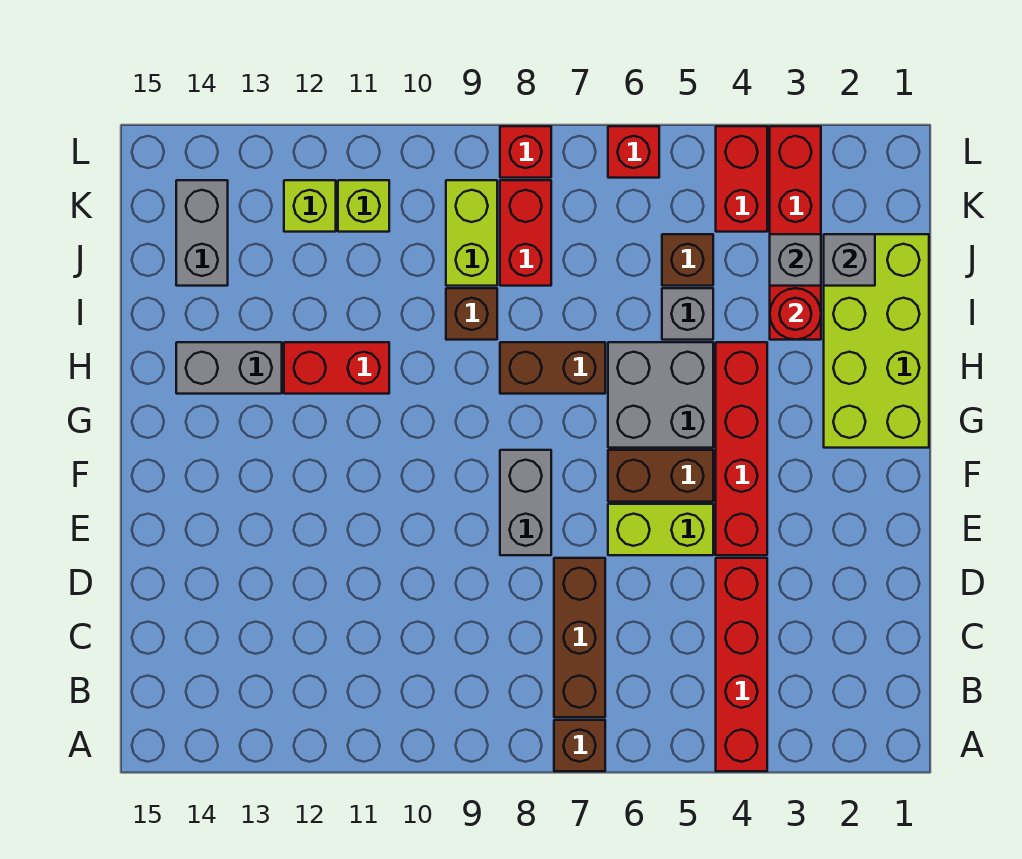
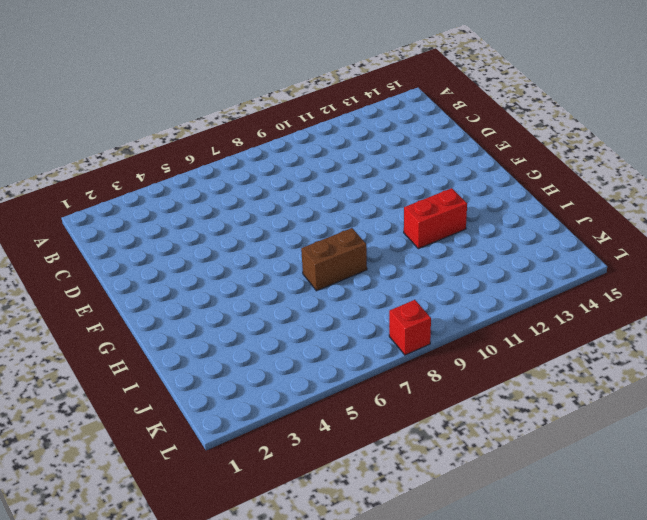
none -> red 1x4 brick [716,558,767,771]
none -> brown 1x1 brick [554,720,605,771]
none -> brown 1x3 brick [554,558,605,717]

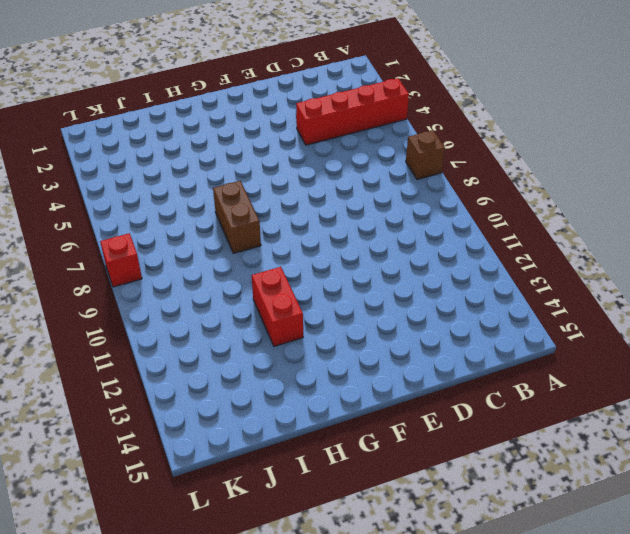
none -> brown 1x3 brick [554,558,605,717]
none -> red 1x4 brick [716,342,767,555]
none -> lime 1x2 brick [608,504,713,555]

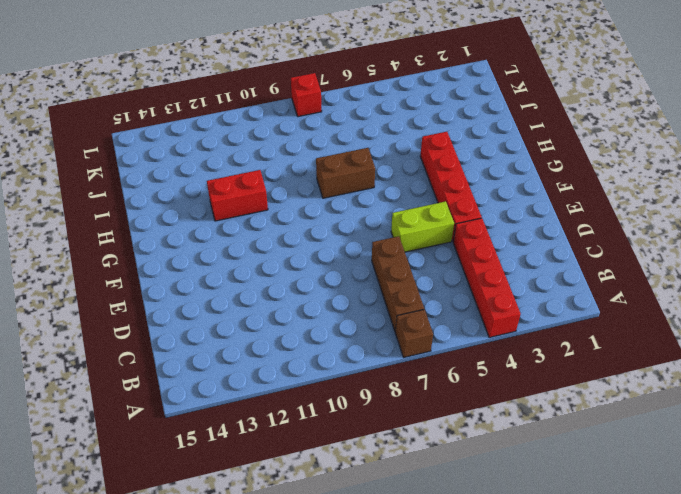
none -> grey 1x2 brick [500,450,551,555]
none -> brown 1x2 brick [608,450,713,502]
none -> lime 2x4 brick [824,234,929,448]

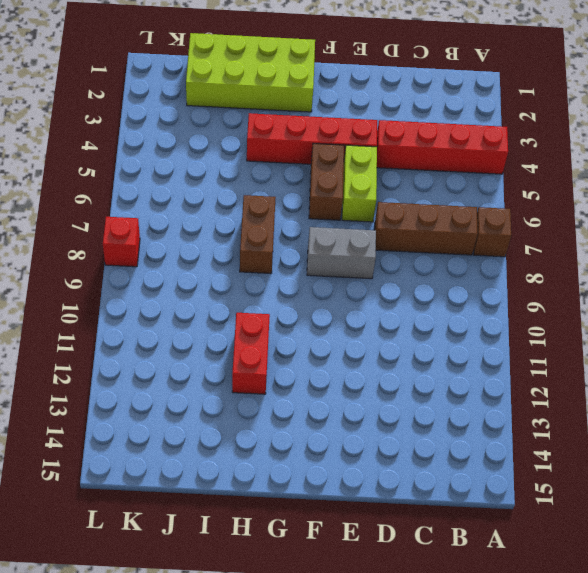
none -> grey 2x2 brick [608,342,713,448]
none -> grey 1x2 brick [176,342,282,394]
none -> red 1x4 brick [770,126,821,340]

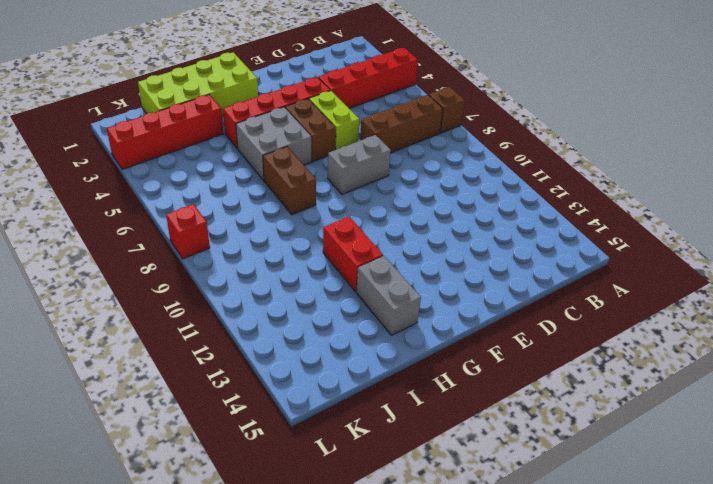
none -> grey 1x1 brick [662,288,713,340]
none -> brown 1x1 brick [446,288,497,340]
none -> brown 1x1 brick [662,234,713,286]

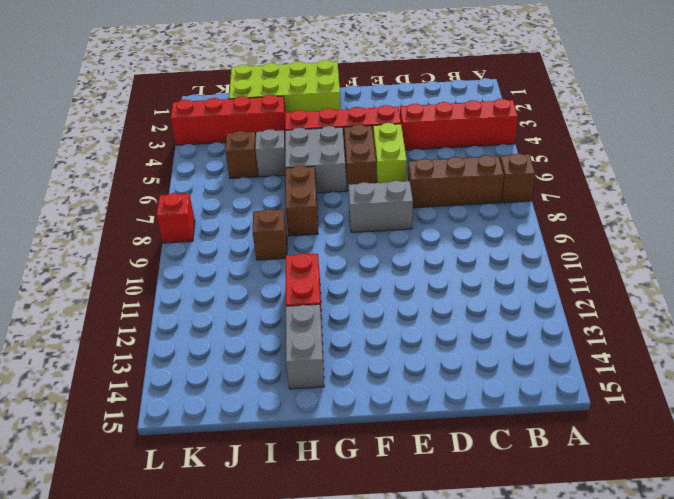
none -> red 1x2 brick [500,180,551,286]
none -> lime 1x2 brick [446,180,497,286]
none -> grey 1x2 brick [176,180,228,286]

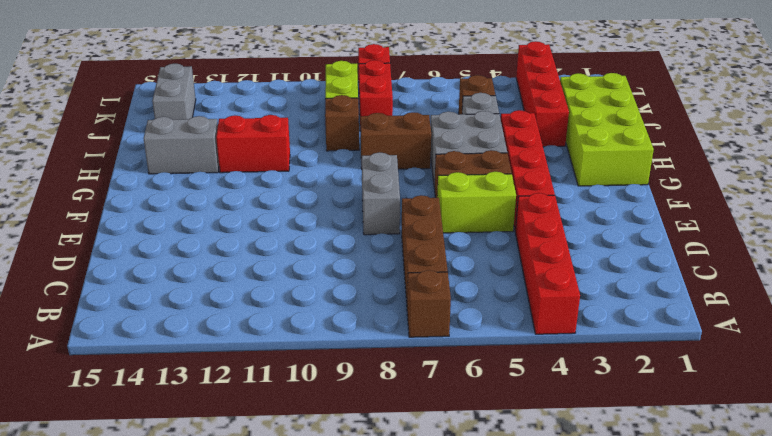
none -> red 1x2 brick [716,126,767,232]
none -> lime 1x1 brick [338,180,389,232]
none -> lime 1x1 brick [284,180,336,232]

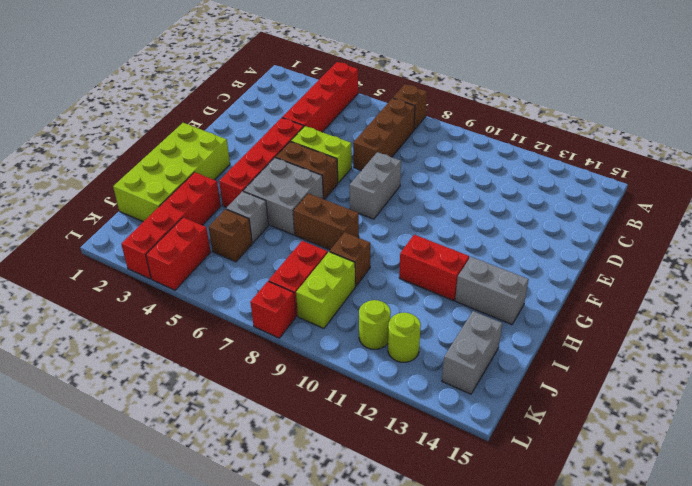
lime 1x1 round brick [359,300,391,349] -> lime 1x1 brick [338,180,389,232]
lime 1x1 round brick [388,313,421,362] -> lime 1x1 brick [284,180,336,232]
none -> red 1x1 brick [608,126,659,178]
none -> red 1x1 round brick [770,288,821,340]
none -> grey 1x1 brick [824,234,875,286]

